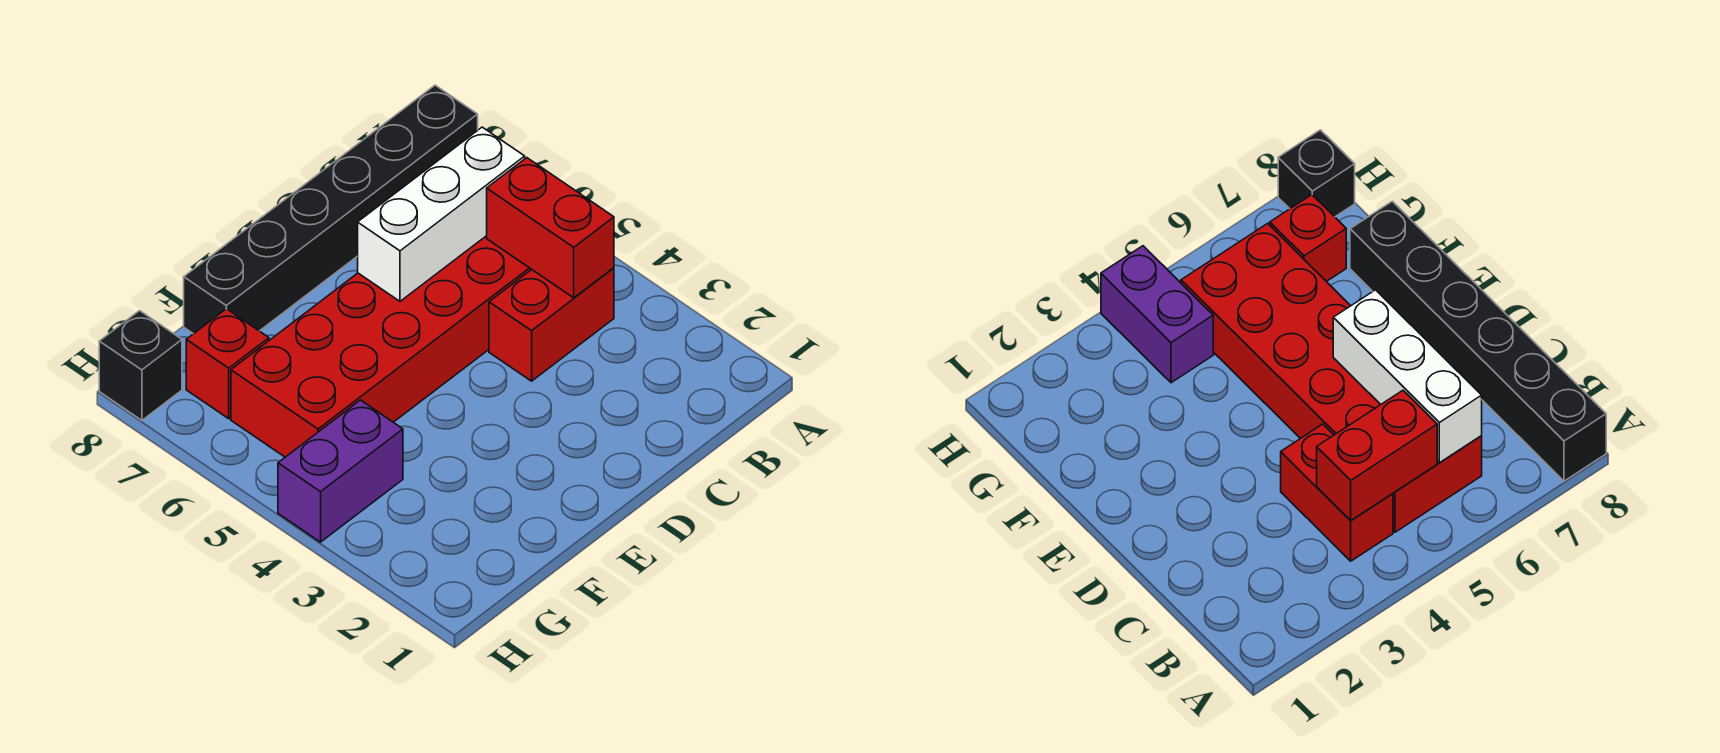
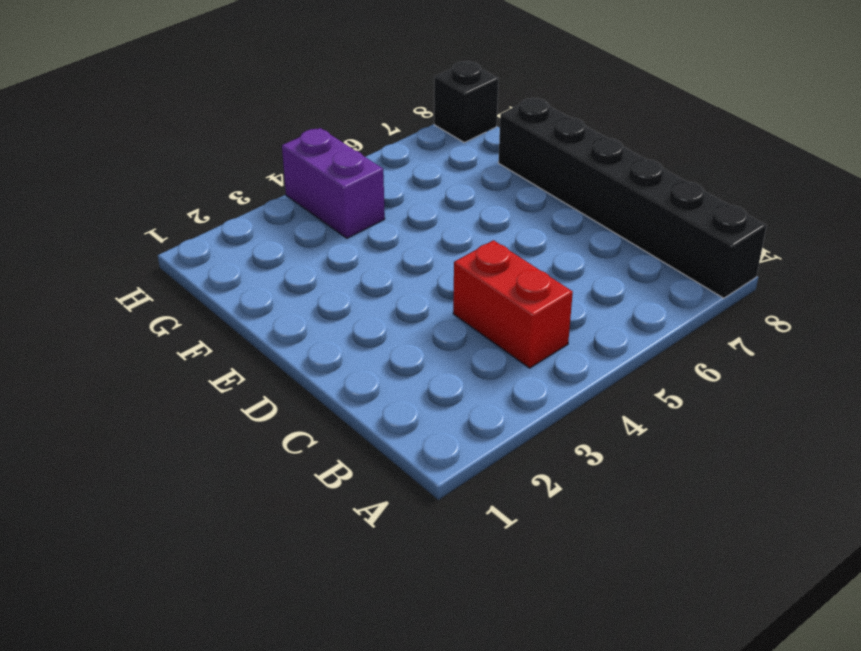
none -> red 2x6 brick [231,236,531,457]
none -> red 1x1 brick [186,309,269,419]

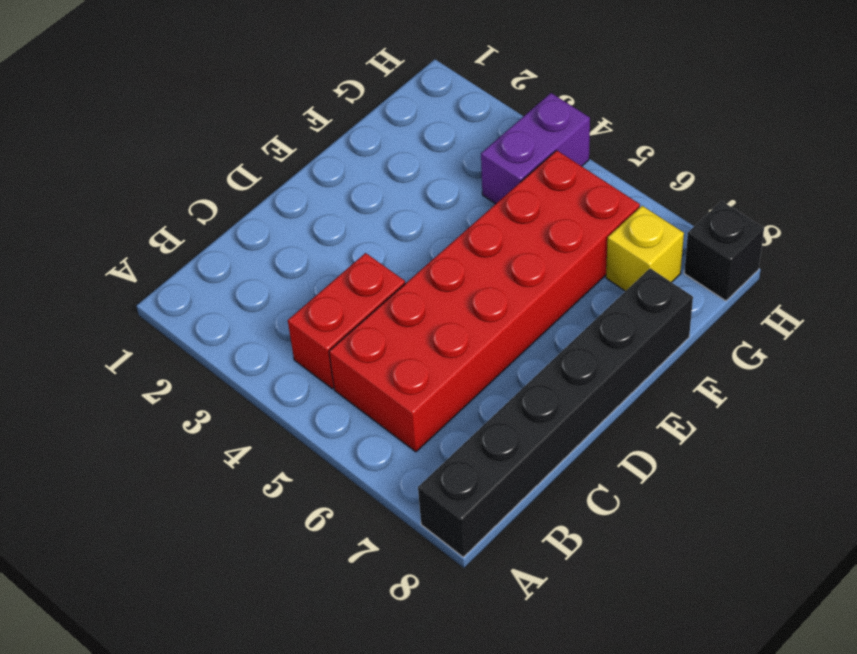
yellow 1x1 brick [606,206,684,291] -> red 1x1 brick [186,309,269,419]
none -> red 1x2 brick [487,158,614,298]
none -> white 1x3 brick [358,127,525,301]

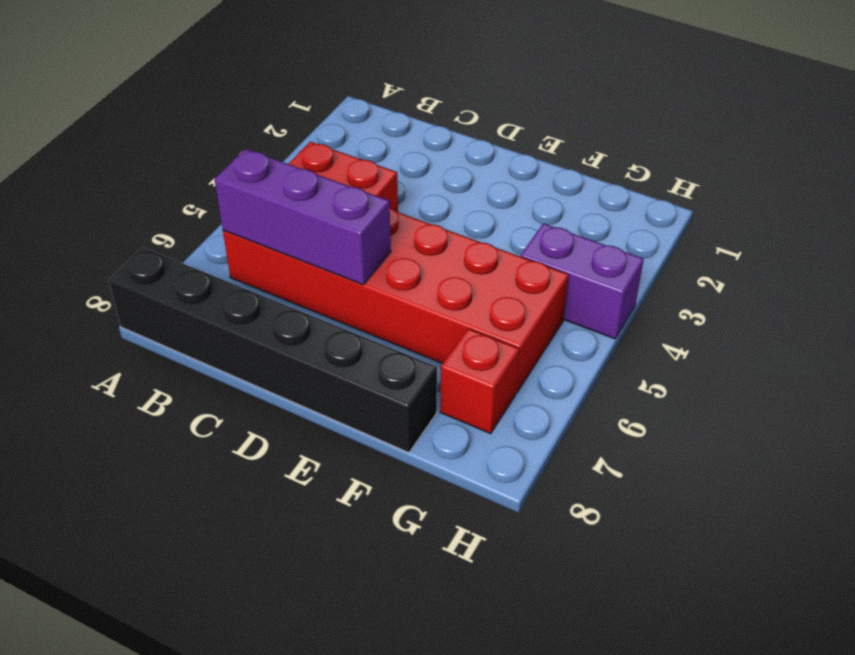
purple 1x3 brick [215,149,391,285] -> white 1x3 brick [358,127,525,301]
none -> black 1x1 brick [99,311,182,420]
none -> red 1x2 brick [487,158,614,298]

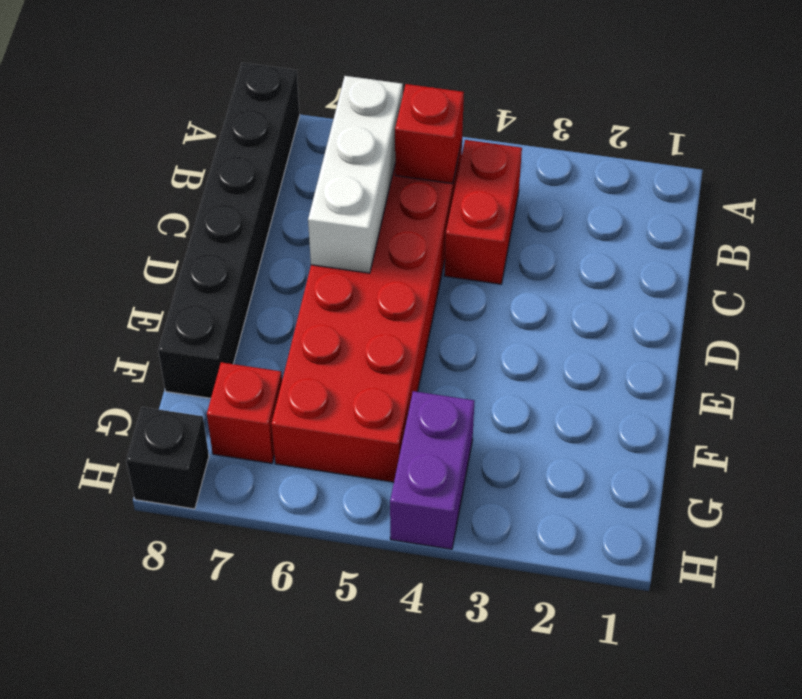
red 1x1 brick [395,84,464,184] -> red 1x2 brick [487,158,614,298]

